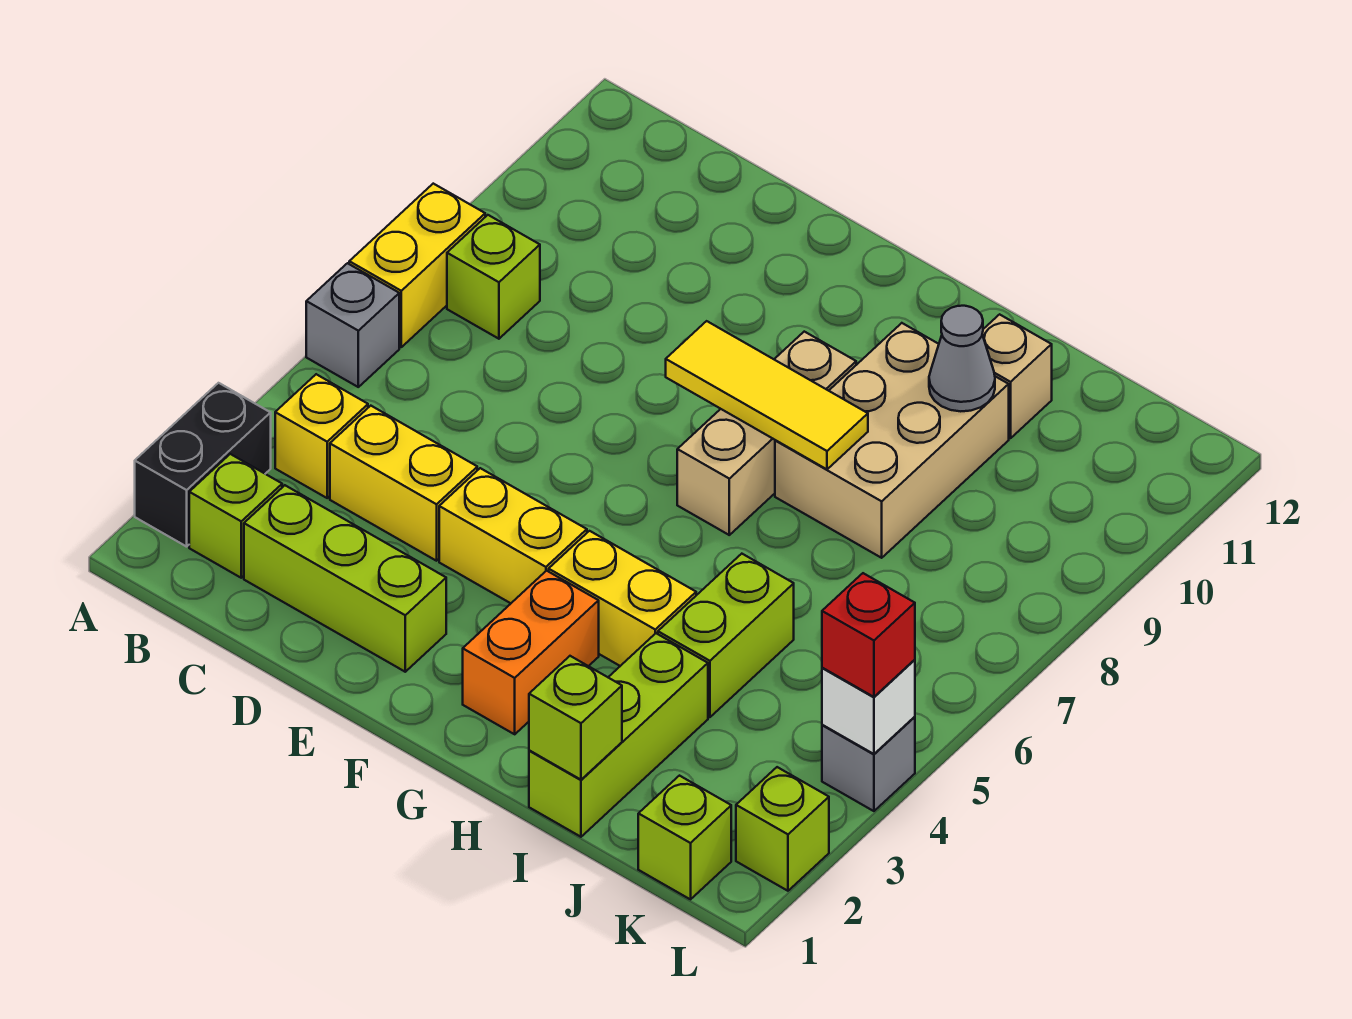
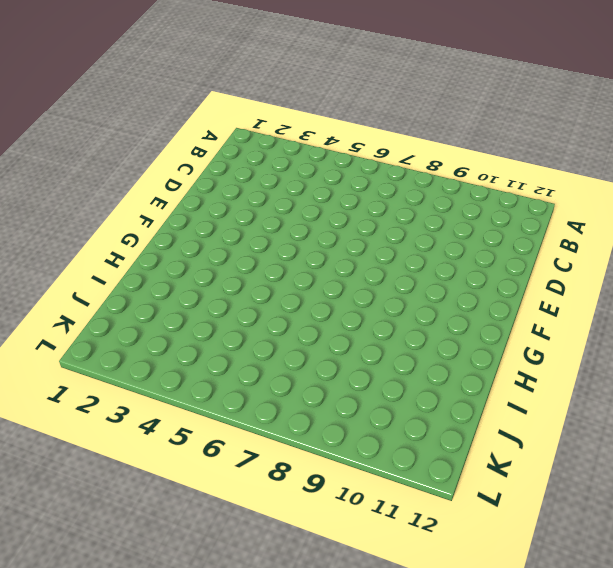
none -> black 1x2 brick [135,383,271,547]
none -> grey 1x1 brick [306,263,399,387]
none -> yellow 1x2 brick [349,184,485,347]

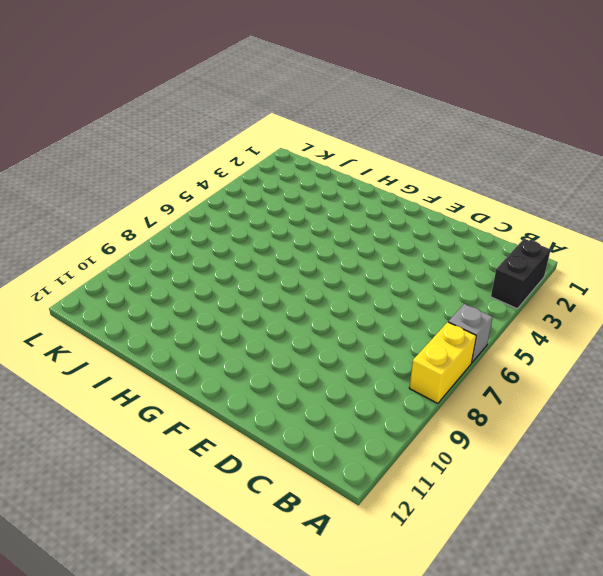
none -> lime 1x1 brick [189,454,282,578]
none -> yellow 1x1 brick [275,374,368,498]
none -> lime 1x1 brick [447,215,540,339]

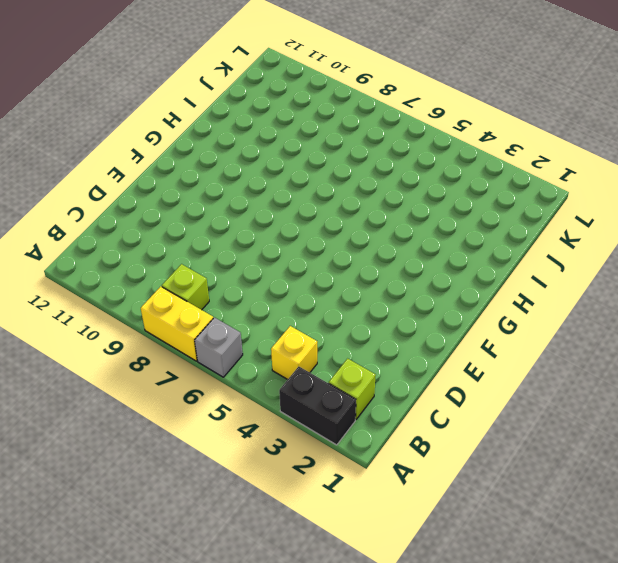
none -> lime 1x3 brick [244,485,446,672]
none -> yellow 1x2 brick [330,406,477,561]
none -> yellow 1x2 brick [439,468,587,603]

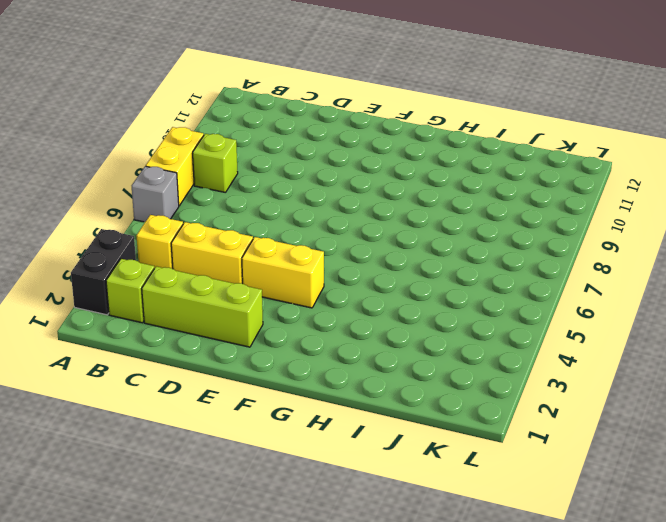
none -> orange 1x2 brick [463,571,599,734]
none -> yellow 1x2 brick [549,531,696,666]
none -> tan 1x3 brick [677,332,856,535]

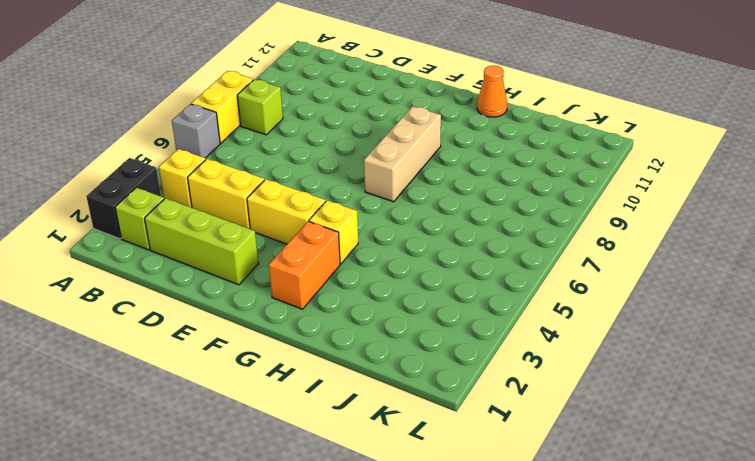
yellow 1x1 brick [309,201,358,264] -> yellow 1x2 brick [549,531,696,666]
orange 1x1 cone [477,66,507,117] -> none
none -> tan 2x3 brick [775,323,1009,558]
none -> lime 1x3 brick [529,633,708,837]
none -> lime 1x2 brick [658,554,794,717]

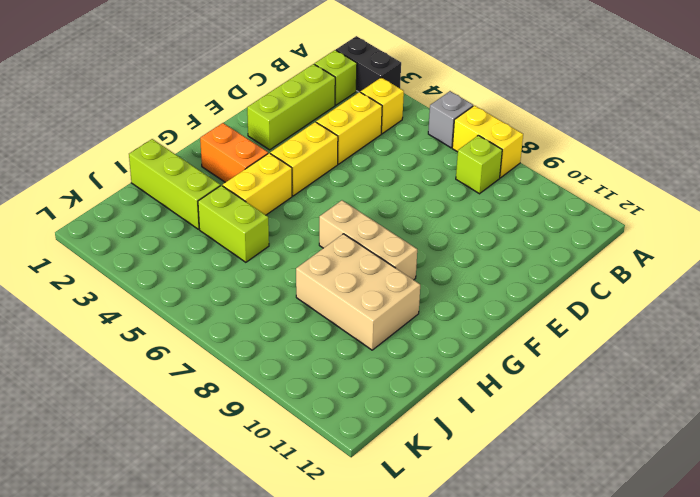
none -> tan 1x1 brick [982,314,1052,438]
none -> lime 1x1 brick [638,776,731,899]
none -> lime 1x1 brick [736,767,829,891]

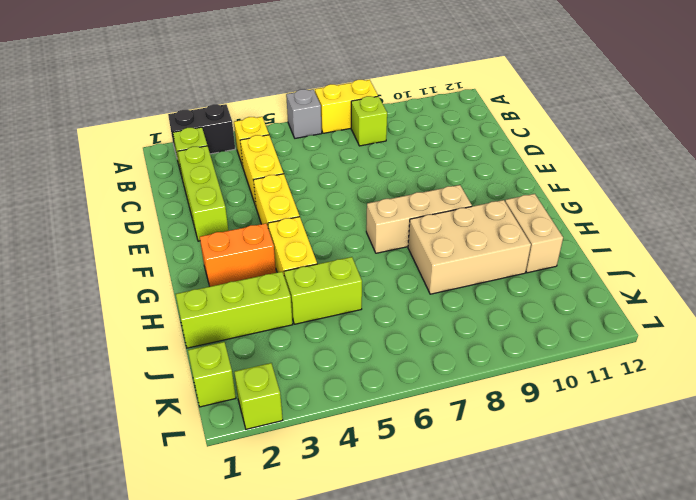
tan 1x2 brick [505,194,563,273] -> tan 1x1 brick [982,314,1052,438]
none -> grey 1x1 brick [822,717,915,811]
none -> yellow 1x3 tile [666,321,868,469]
none -> lime 1x1 brick [529,656,622,780]

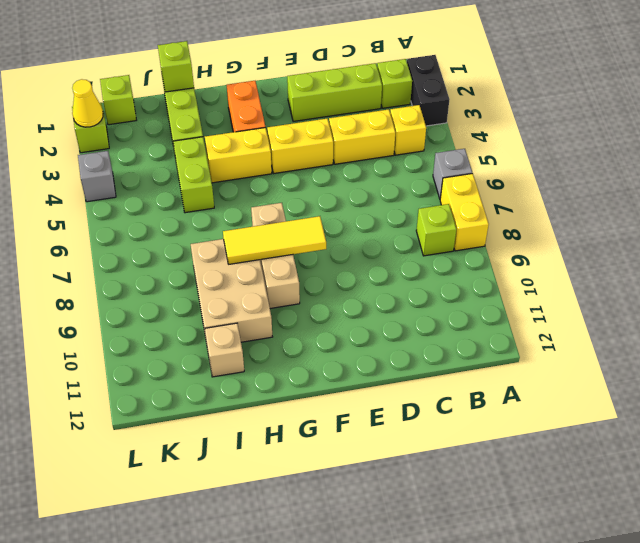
yellow 1x1 cone [72,79,103,127] -> none
none -> grey 1x1 cone [929,306,995,411]
none -> white 1x1 brick [822,660,915,754]
none -> red 1x1 brick [822,573,915,697]

